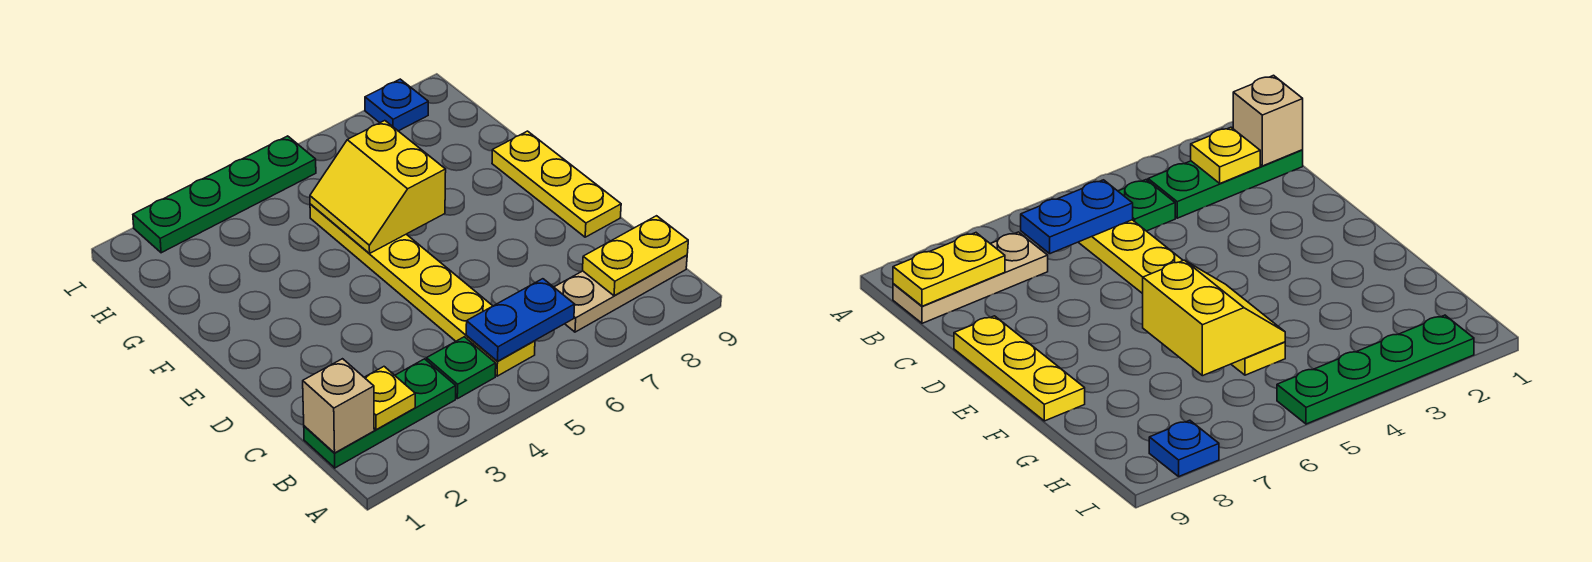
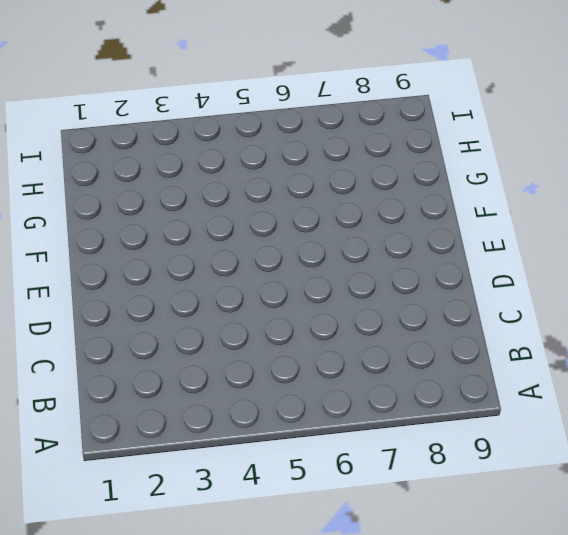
none -> green 1x3 plate [304,359,456,468]
none -> green 1x1 plate [426,337,496,399]
none -> yellow 1x6 plate [310,204,535,376]

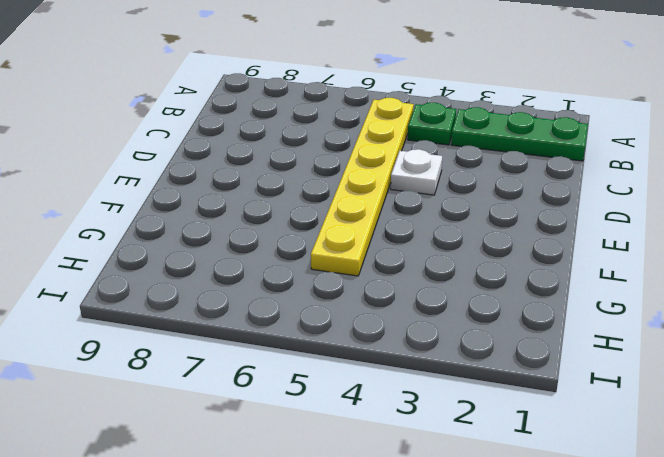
white 1x1 plate [391,149,442,195] -> none
none -> tan 1x3 plate [554,255,687,332]
none -> yellow 1x3 plate [492,131,621,237]
none -> green 1x4 plate [133,136,316,253]

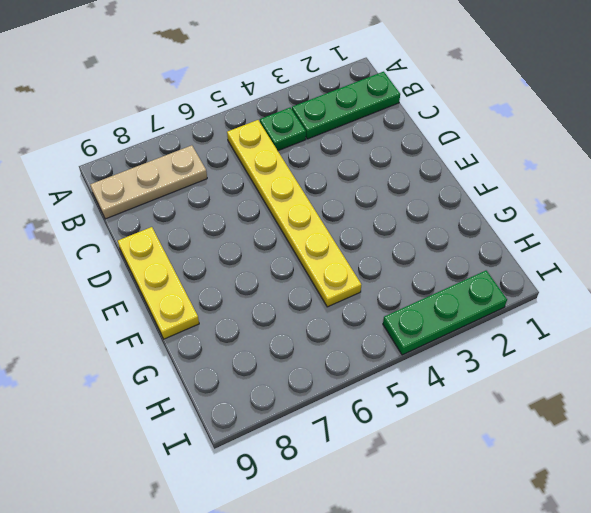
green 1x3 plate [383,271,507,355] -> green 1x4 plate [133,136,316,253]
none -> blue 1x1 plate [365,79,428,131]
none -> tan 1x1 brick [303,359,374,453]
none -> yellow 1x1 plate [364,367,415,430]

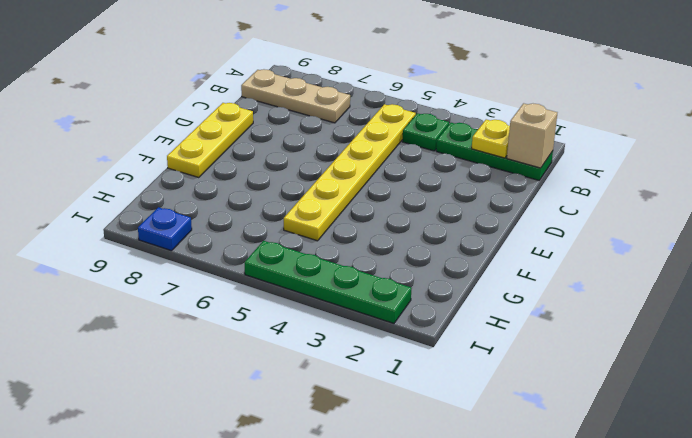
none -> blue 1x2 plate [466,279,575,361]
none -> yellow 1x2 plate [583,216,688,296]
none -> yellow 2x2 slope [310,121,446,253]

